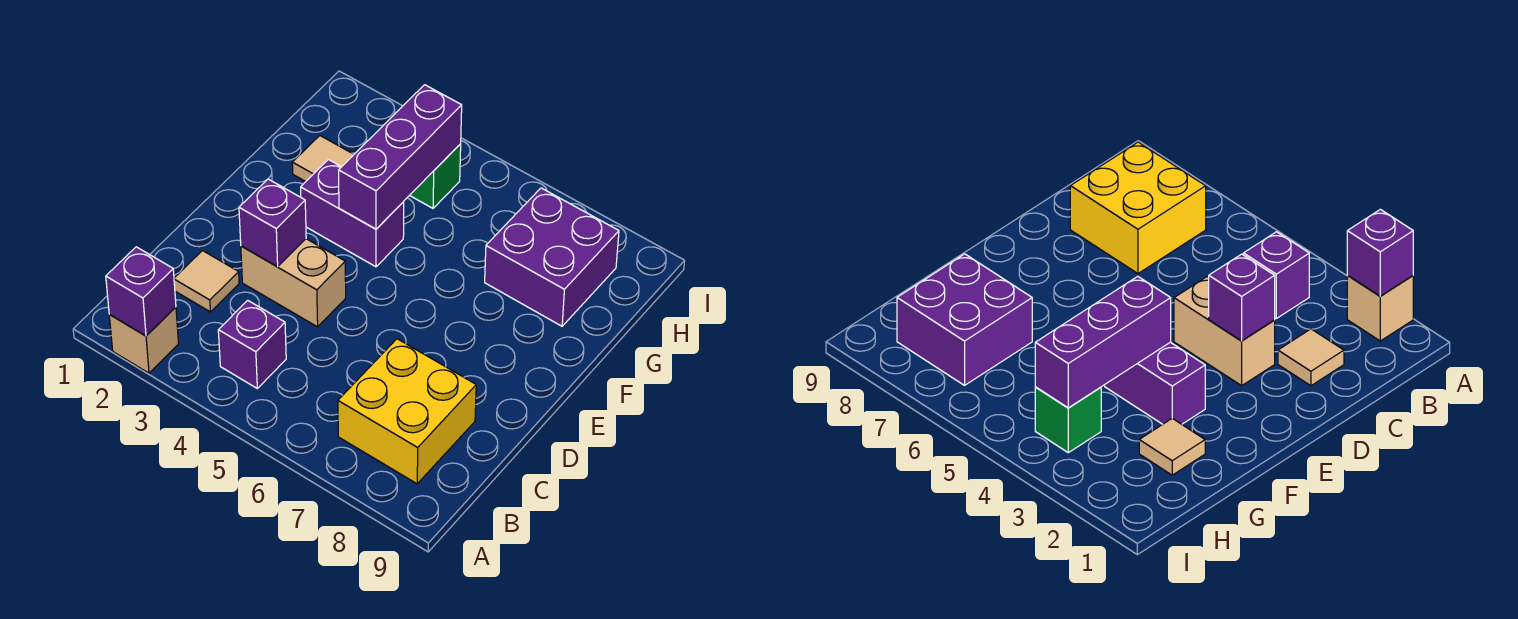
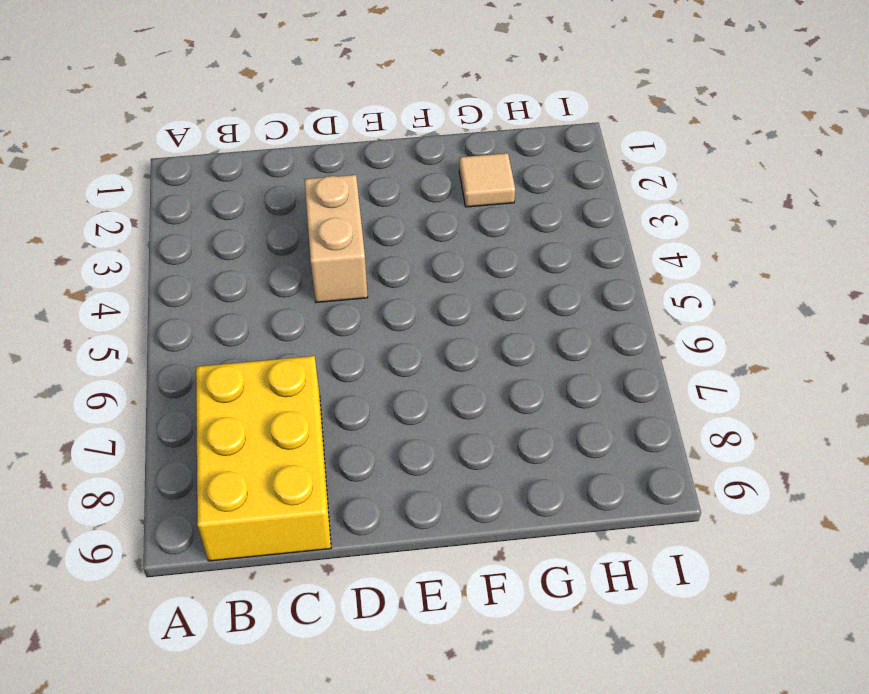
yellow 2x3 brick [196,356,331,561] -> yellow 2x2 brick [338,339,476,484]
none -> tan 1x1 brick [109,307,179,373]
none -> purple 1x1 brick [218,300,286,388]
none -> tan 1x1 tile [174,251,239,312]

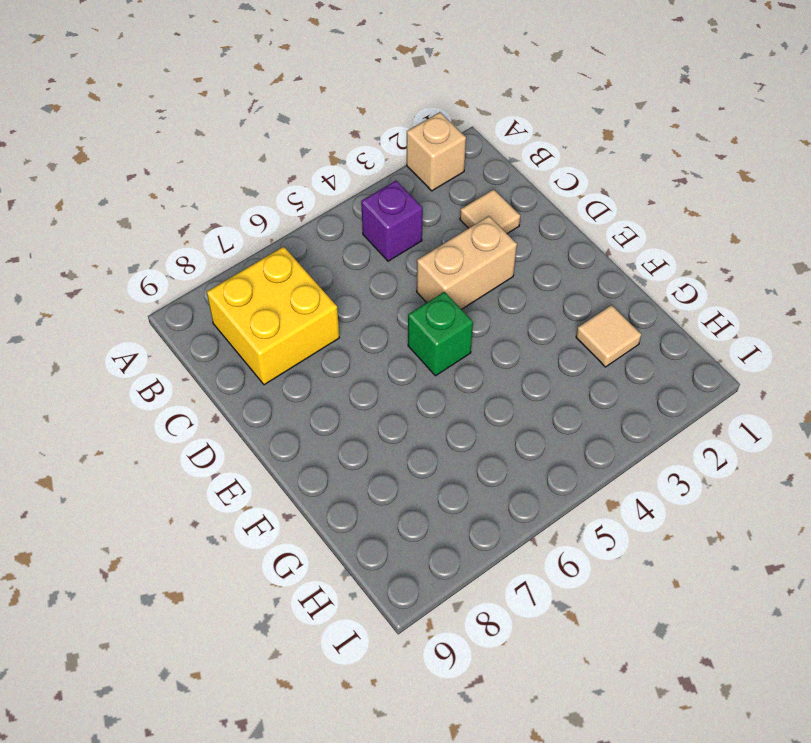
green 1x1 brick [408,292,473,376] -> green 1x1 brick moved to [410,144,461,208]
none -> purple 1x2 brick [301,160,404,267]
none -> purple 2x2 brick [485,188,619,326]
none -> purple 1x1 brick [106,247,176,336]

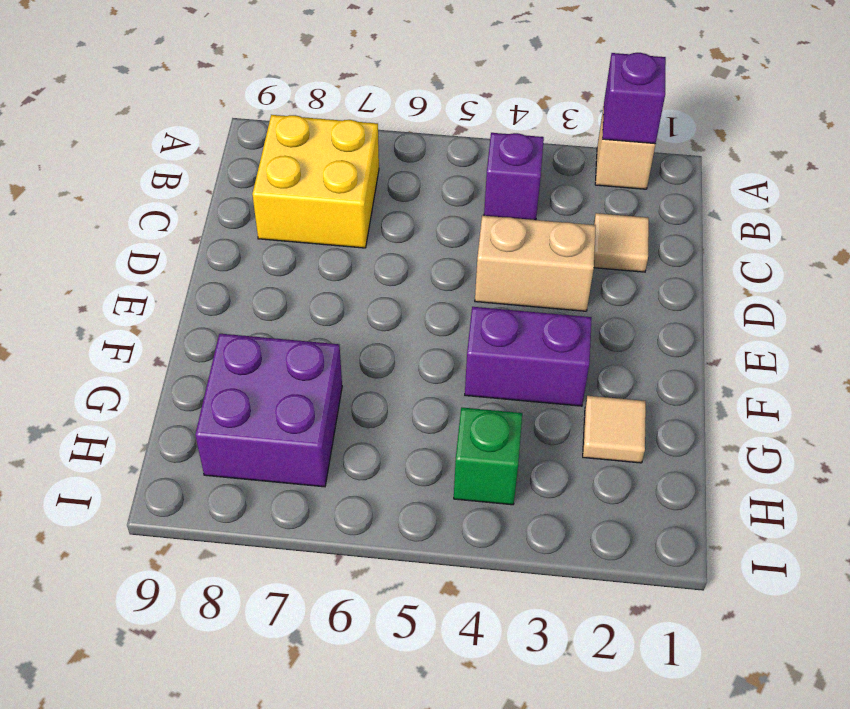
none -> purple 1x1 brick [239,179,306,267]
none -> purple 1x3 brick [339,85,462,229]

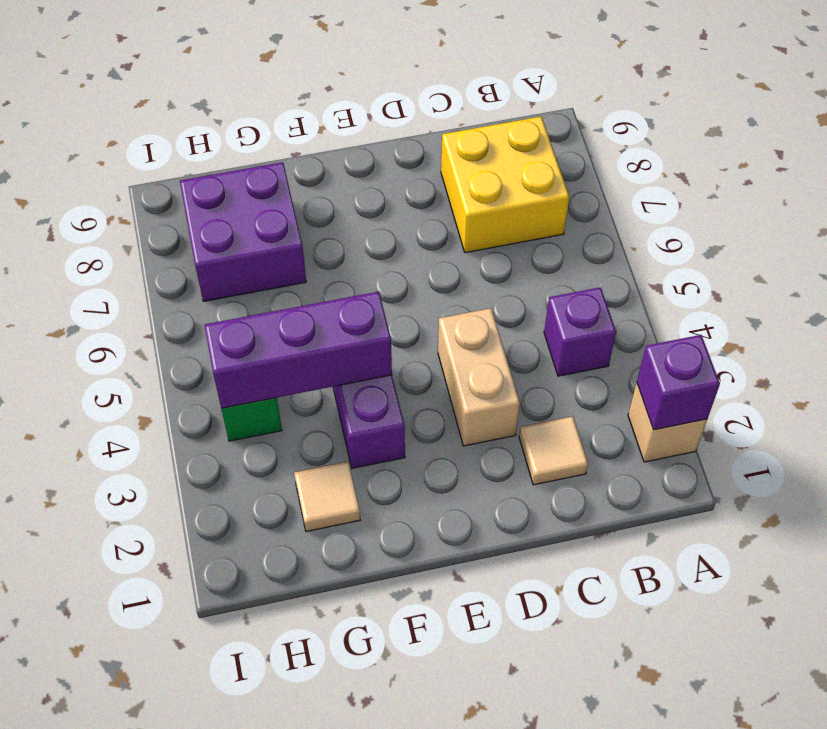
none -> purple 1x1 brick [239,179,306,267]

